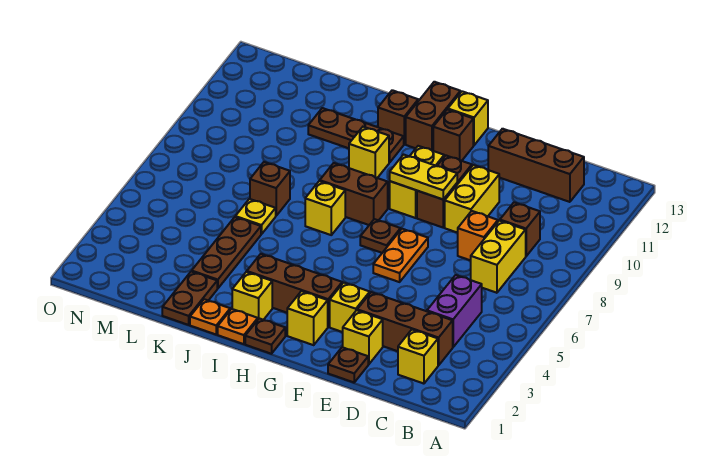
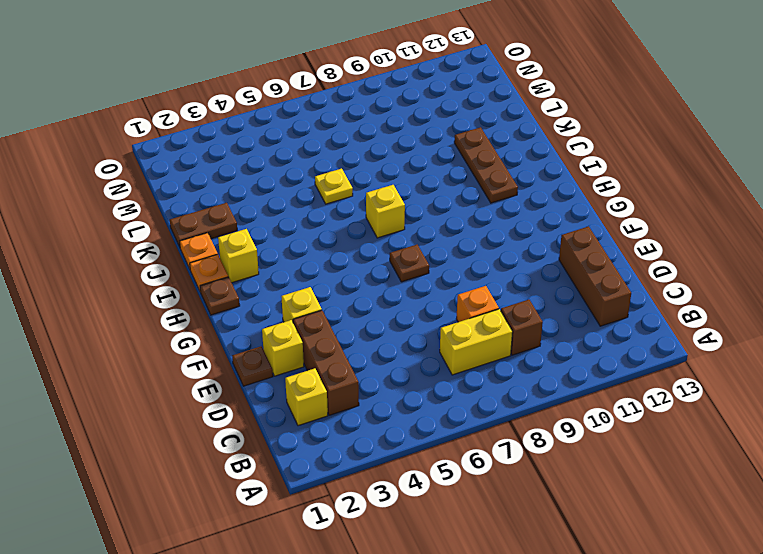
none -> purple 1x2 brick [427,275,482,347]
none -> yellow 1x2 brick [445,165,499,233]
none -> orange 1x2 plate [373,229,428,282]
none -> brown 1x2 brick [417,155,472,227]

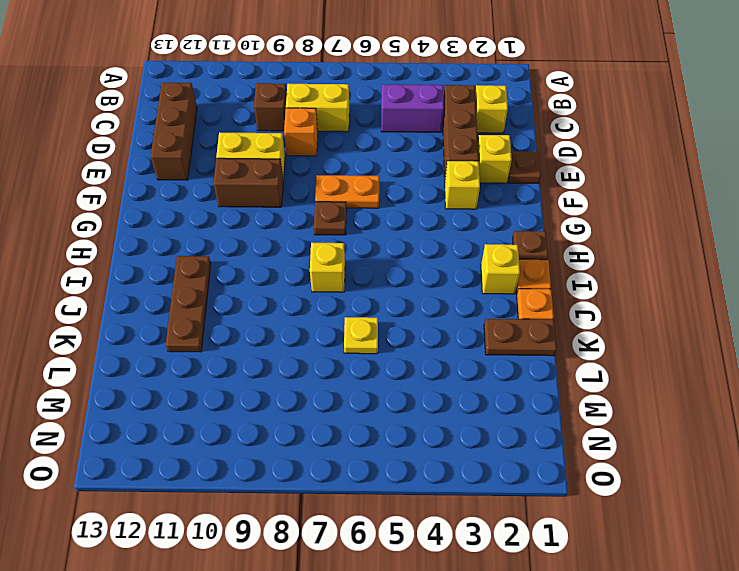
none -> yellow 1x1 brick [287,291,328,345]
none -> brown 1x3 brick [247,254,342,327]
none -> yellow 1x2 brick [390,146,444,218]
none -> brown 1x1 brick [433,109,473,161]

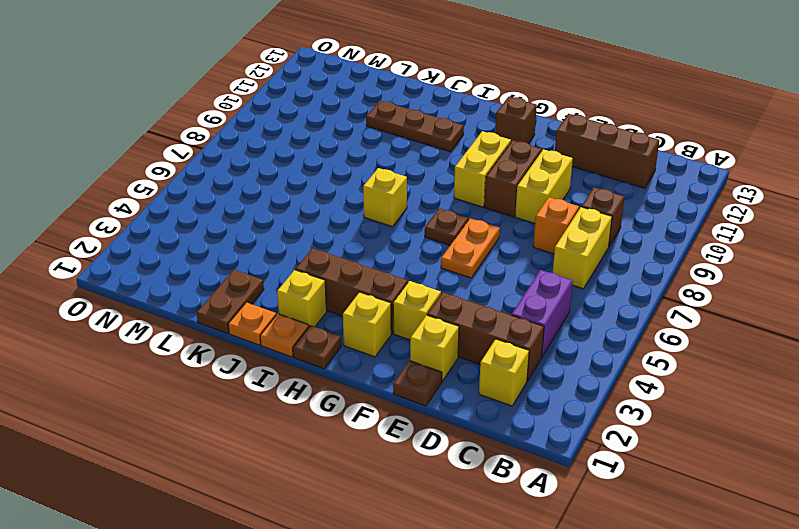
none -> yellow 1x1 brick [448,91,488,145]
none -> brown 1x2 brick [320,163,388,225]
none -> brown 1x2 brick [406,82,460,151]
none -> yellow 1x1 brick [349,127,389,178]

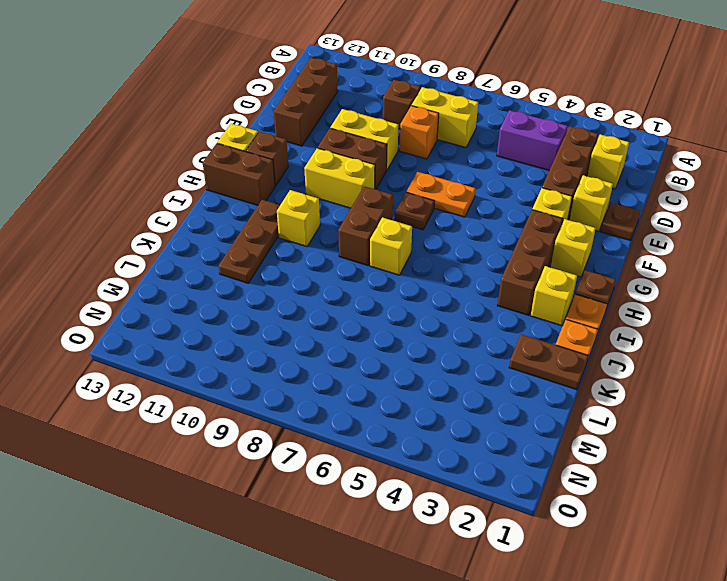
none -> brown 1x1 brick [378,90,418,144]
none -> brown 1x3 plate [192,217,261,289]
none -> yellow 1x1 plate [235,199,276,234]
none -> brown 1x1 brick [250,162,290,216]

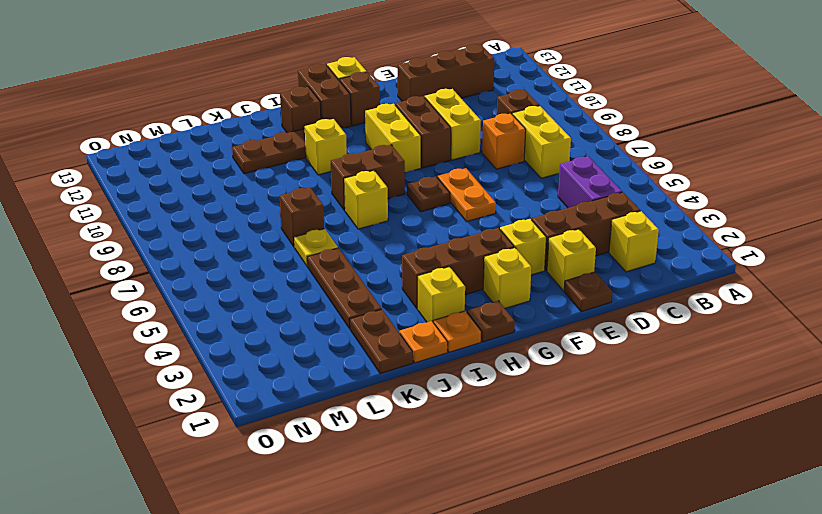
none -> yellow 1x2 plate [390,155,457,199]

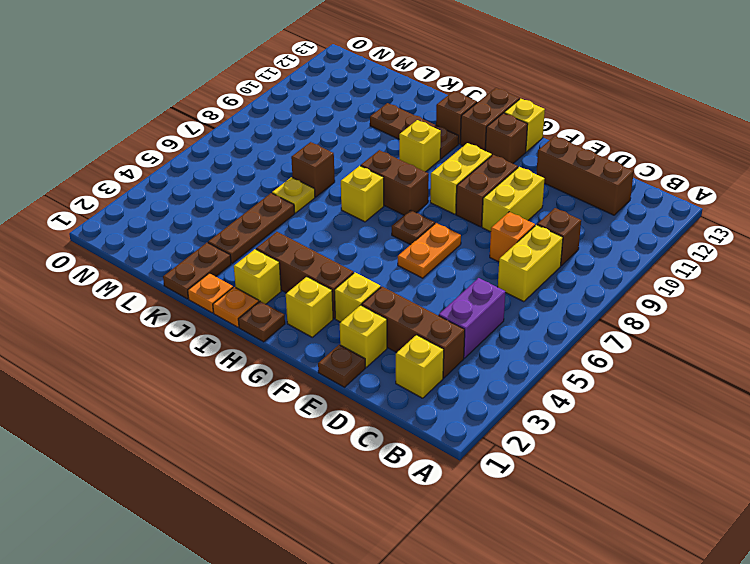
none -> yellow 1x2 plate [390,155,457,199]

